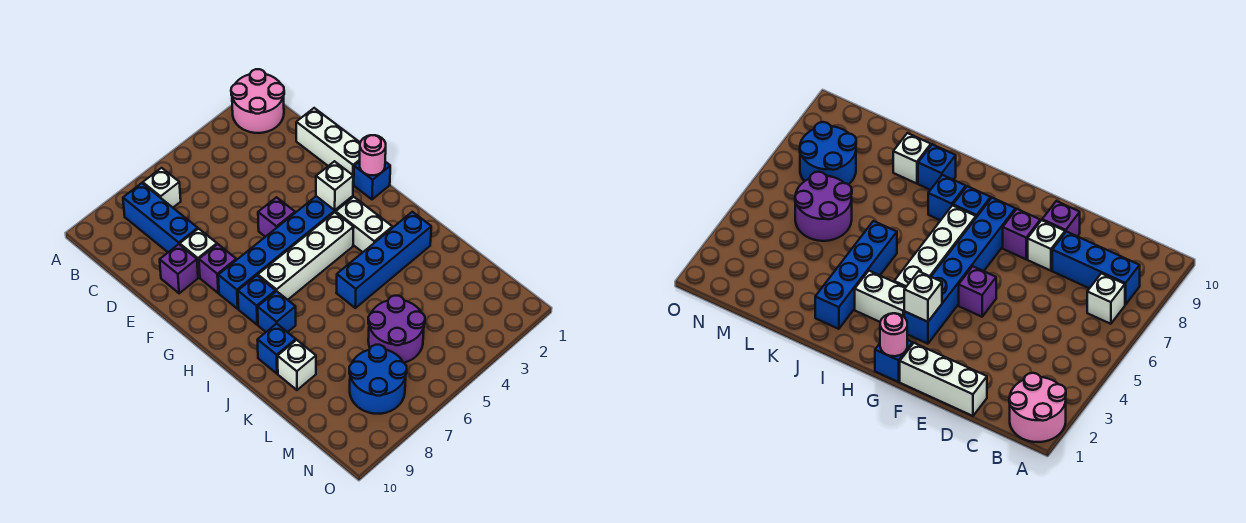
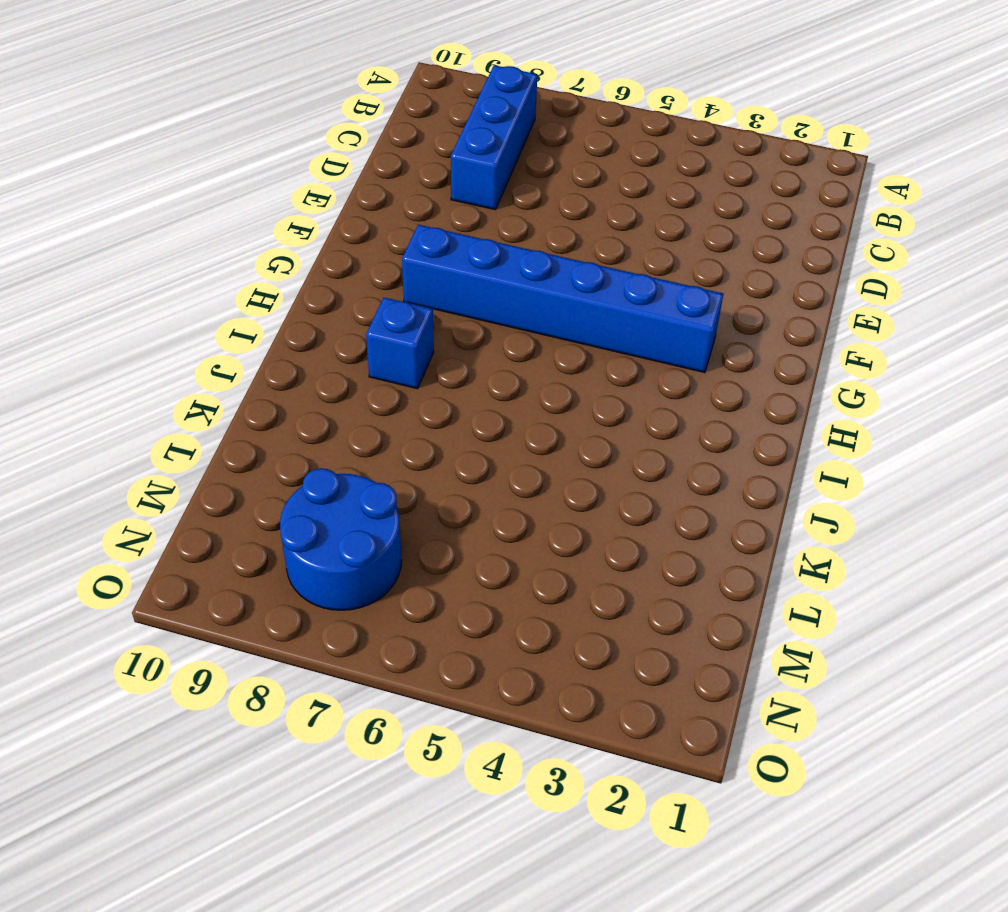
none -> pink 2x2 round brick [231,69,284,133]
none -> white 1x1 brick [143,168,181,207]
none -> white 1x3 brick [296,108,360,184]

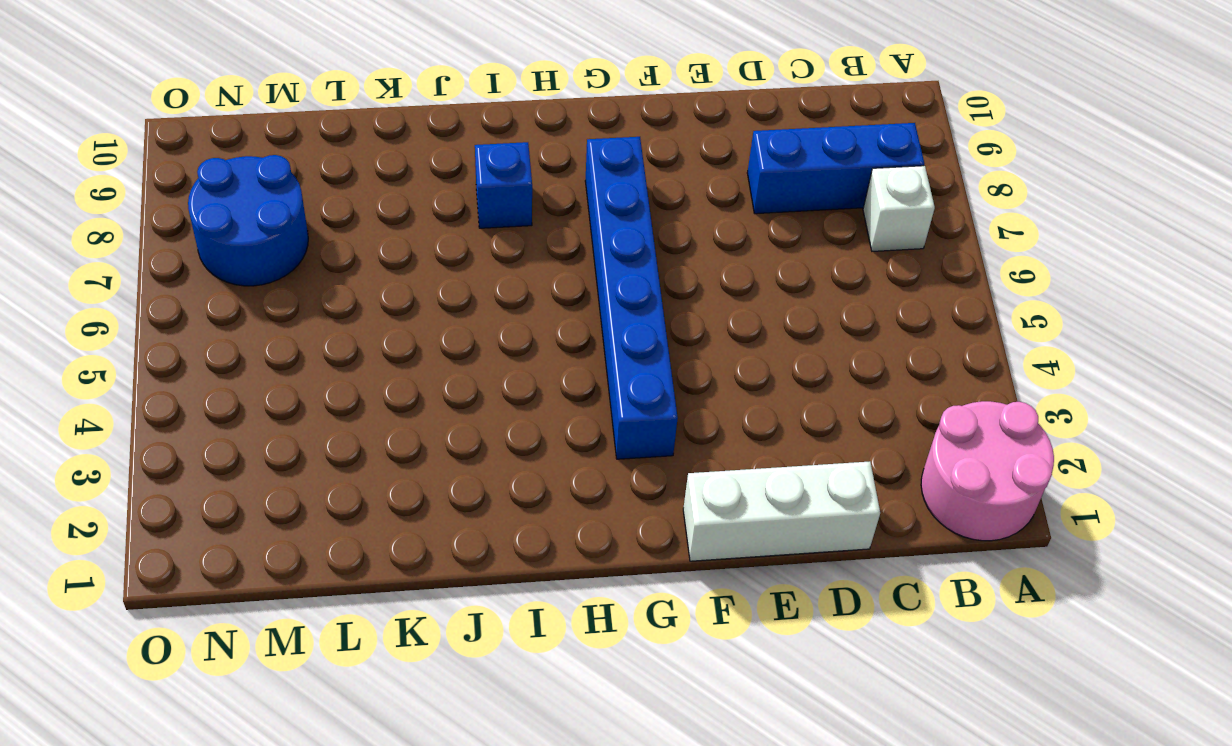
none -> white 1x1 brick [180,229,217,277]
none -> purple 1x1 brick [160,244,198,293]
none -> purple 1x1 brick [258,197,295,237]

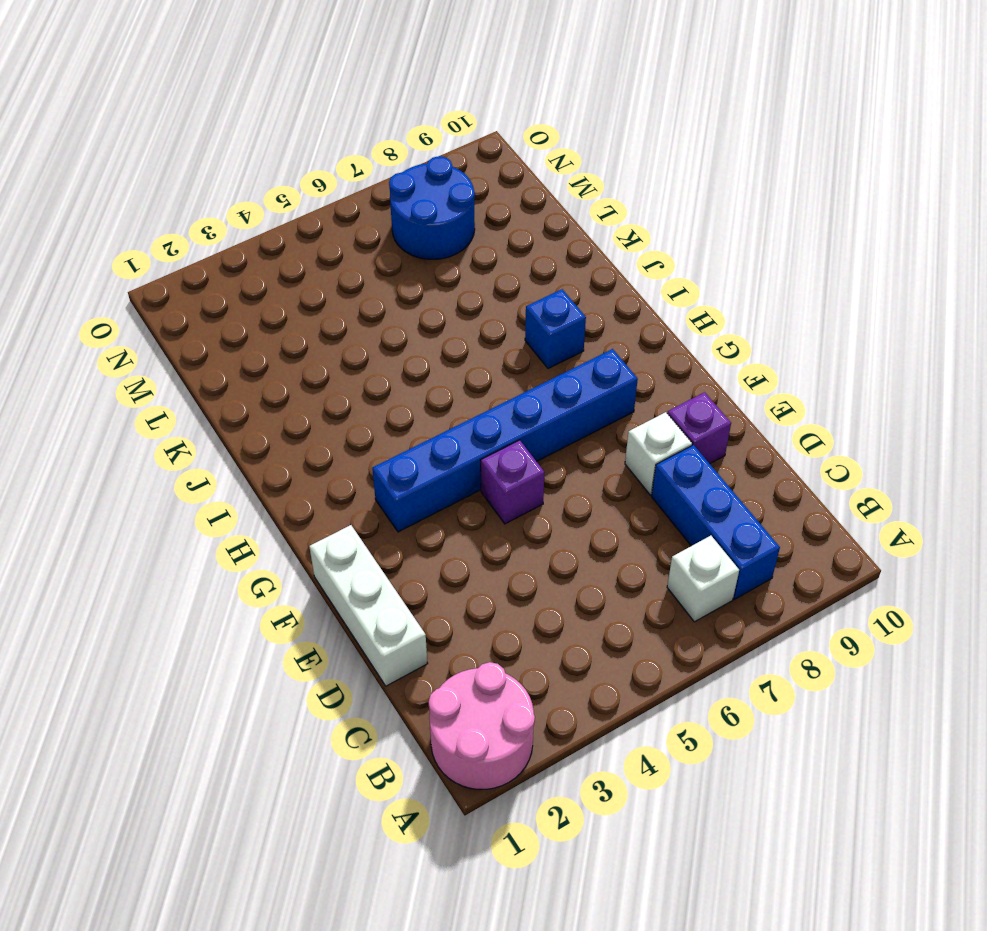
none -> purple 1x1 brick [199,244,236,293]
none -> blue 1x1 brick [354,161,390,199]
none -> white 1x2 brick [336,197,392,252]

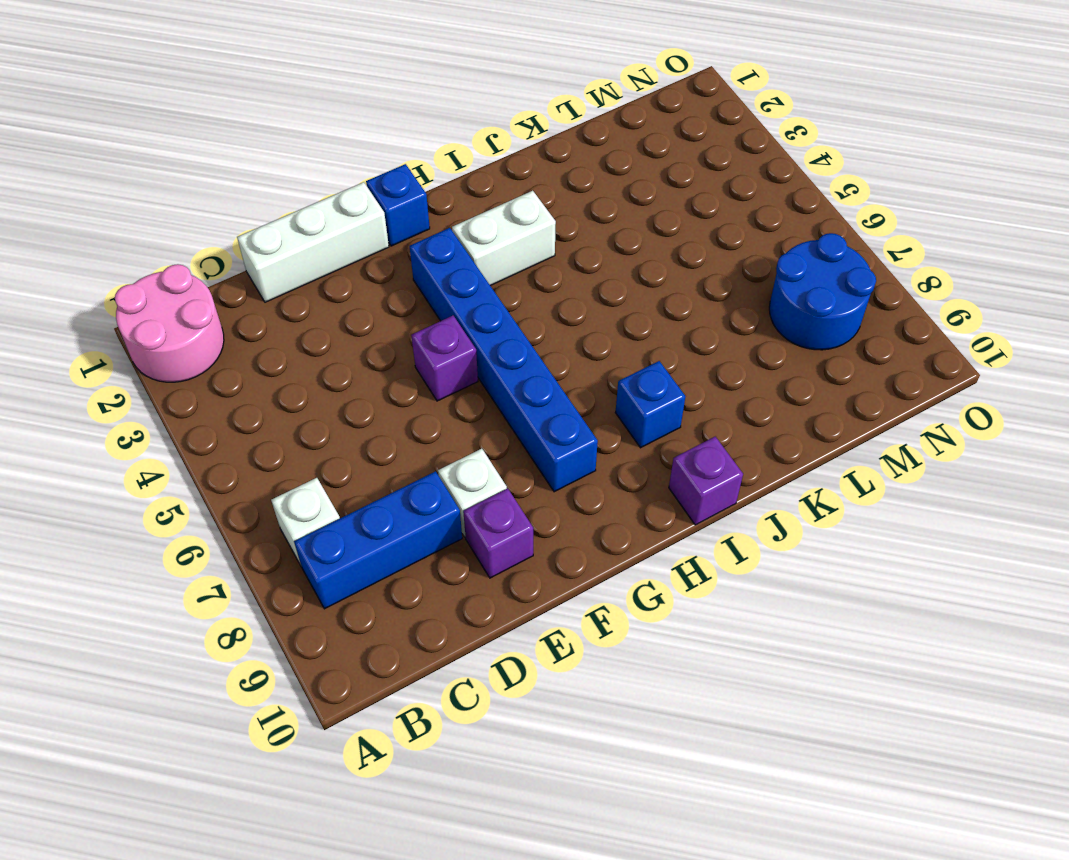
purple 1x1 brick [669,437,743,525] -> purple 1x1 brick moved to [199,244,236,293]
none -> white 1x4 brick [258,212,354,300]
none -> blue 1x1 brick [238,275,276,325]
none -> blue 1x4 brick [336,212,431,308]

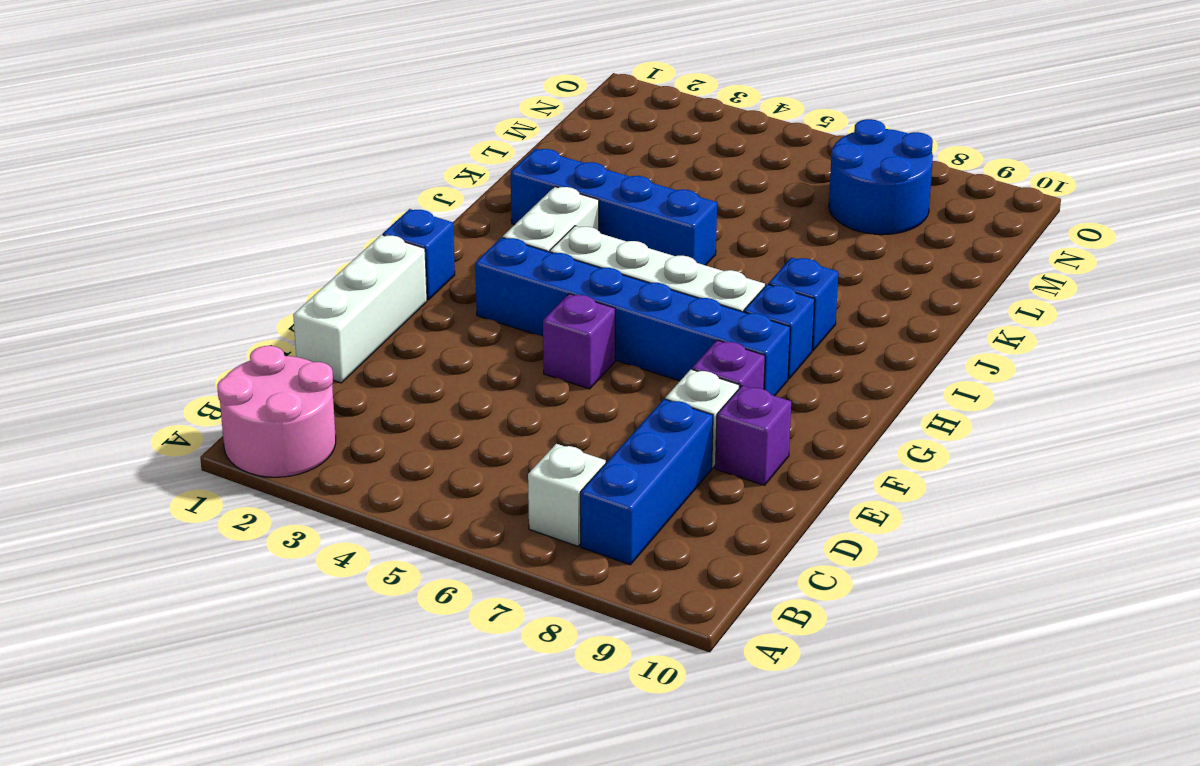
none -> blue 1x1 brick [258,324,296,374]
none -> white 1x1 brick [278,340,316,390]
none -> purple 2x2 round brick [368,296,425,363]

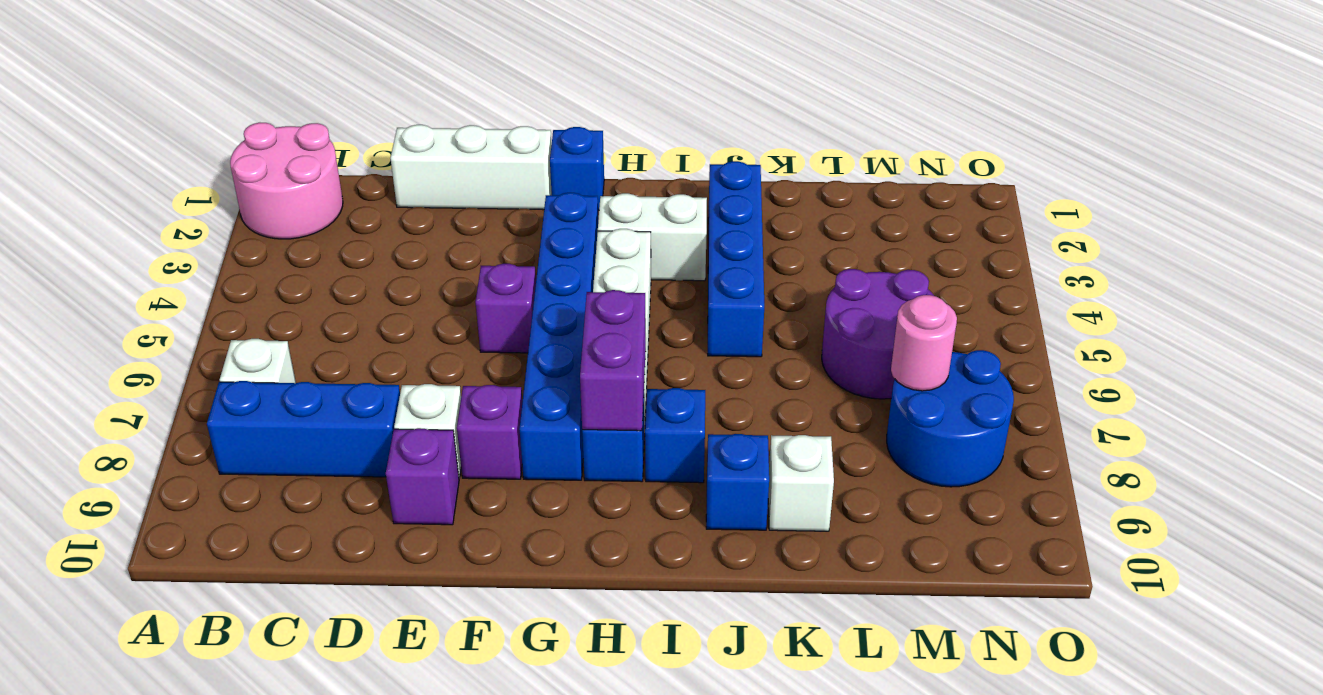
purple 1x2 brick [580,290,646,431] -> none
pink 1x1 round brick [891,295,957,391] -> pink 1x1 round brick moved to [360,135,386,175]
none -> white 1x1 brick [316,161,353,210]

